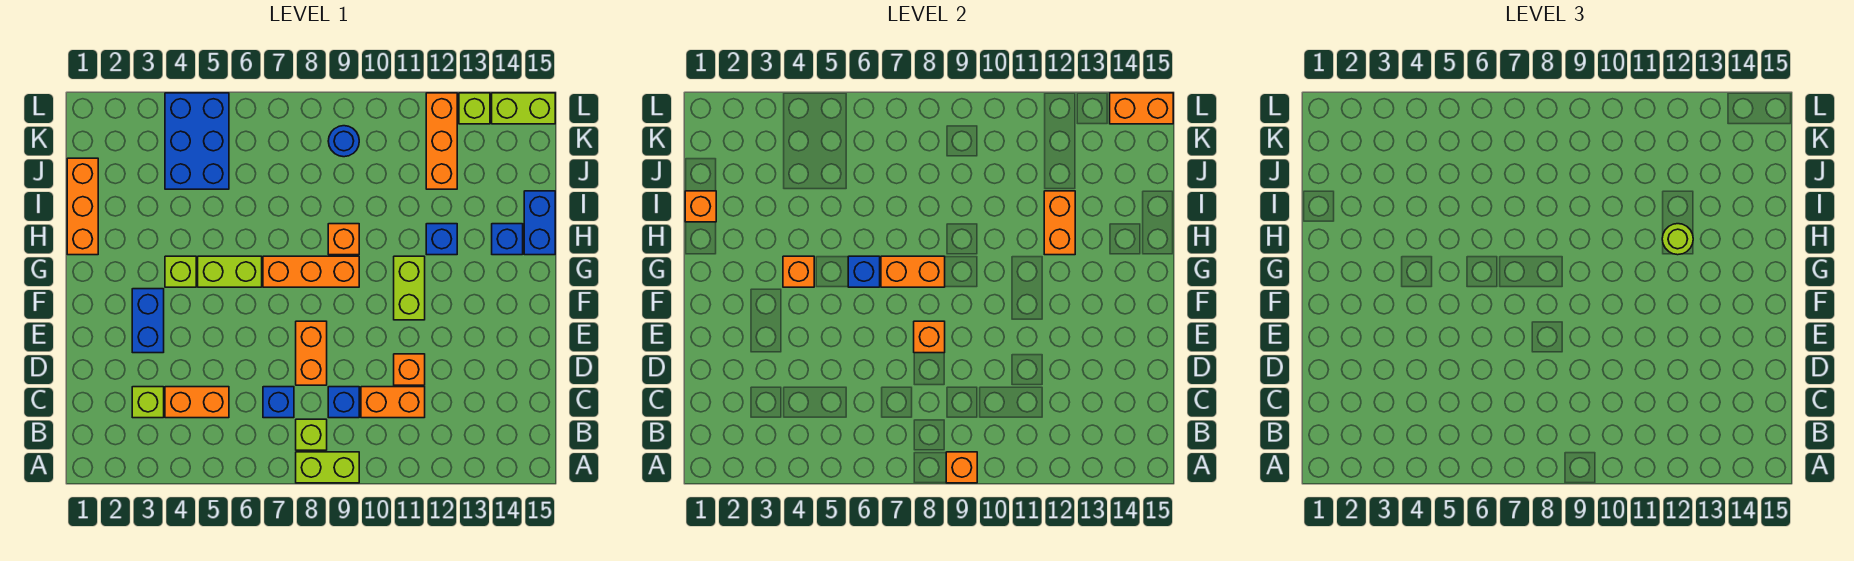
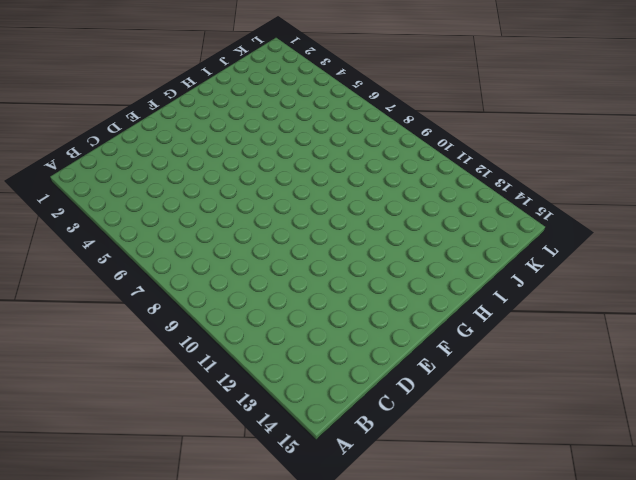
none -> lime 1x2 brick [296,452,359,483]
none -> lime 1x1 brick [296,419,327,450]
none -> lime 1x1 brick [132,387,164,418]
none -> orange 1x2 brick [165,387,229,418]

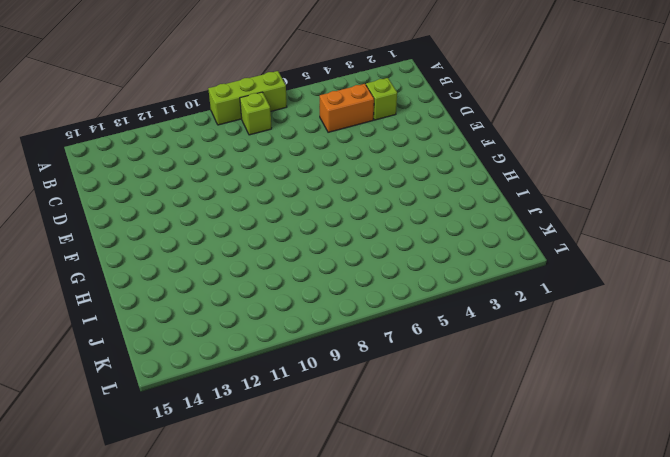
lime 1x3 brick [208,71,287,125] -> lime 1x2 brick [296,452,359,483]
none -> blue 1x1 brick [263,387,294,418]
none -> blue 1x1 brick [328,387,359,418]
none -> orange 1x2 brick [361,387,425,418]
none -> orange 1x2 brick [296,321,327,385]

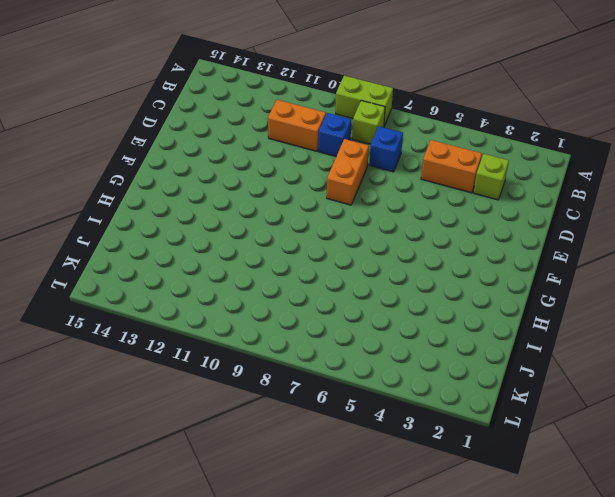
none -> orange 1x1 brick [394,354,425,385]
none -> blue 1x2 brick [132,289,164,353]
none -> lime 1x2 brick [394,256,425,320]
none -> lime 1x1 brick [165,256,196,287]

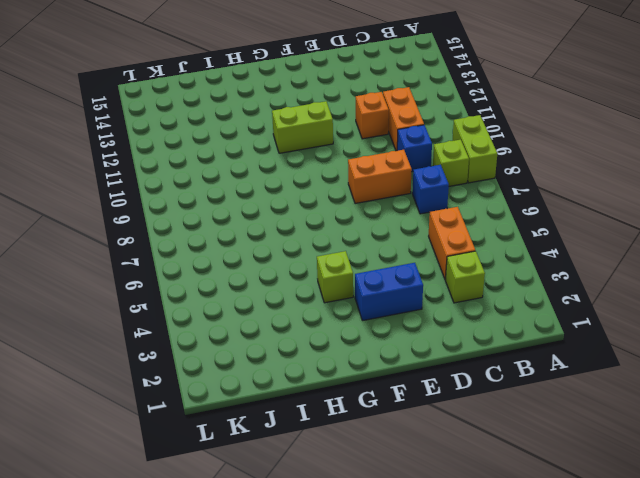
none -> lime 1x2 brick [198,256,262,287]
none -> orange 1x3 brick [263,256,359,287]
none -> orange 1x3 brick [67,158,98,255]
none -> orange 1x1 brick [328,224,359,255]

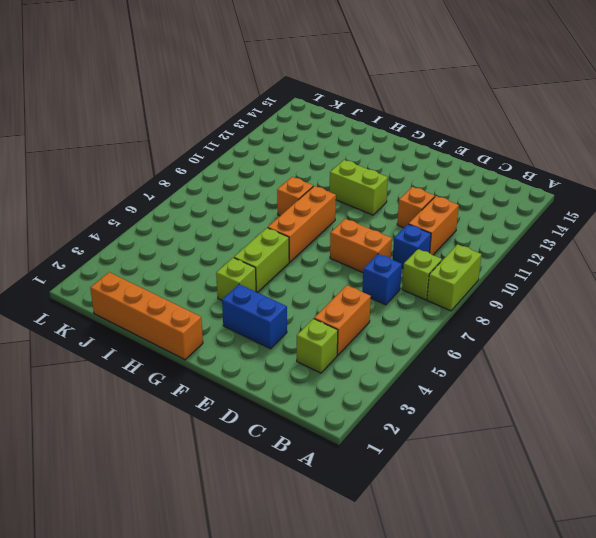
orange 1x4 brick [90,272,203,360] -> orange 1x3 brick [67,158,98,255]
none -> blue 1x1 brick [426,224,457,255]
none -> blue 1x1 brick [492,224,523,255]
none -> blue 1x2 brick [524,191,555,255]
none -> blue 2x3 brick [165,93,229,189]

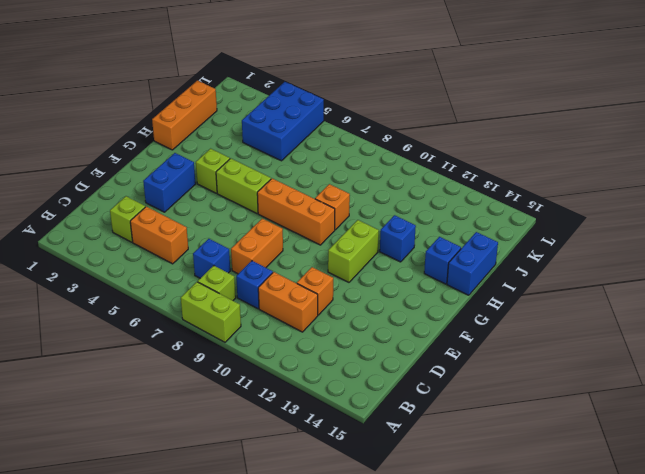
none -> orange 1x3 brick [426,93,457,189]
none -> blue 1x1 round brick [328,126,359,157]
none -> lime 1x1 brick [459,93,490,124]
none -> lime 1x2 brick [492,93,555,124]

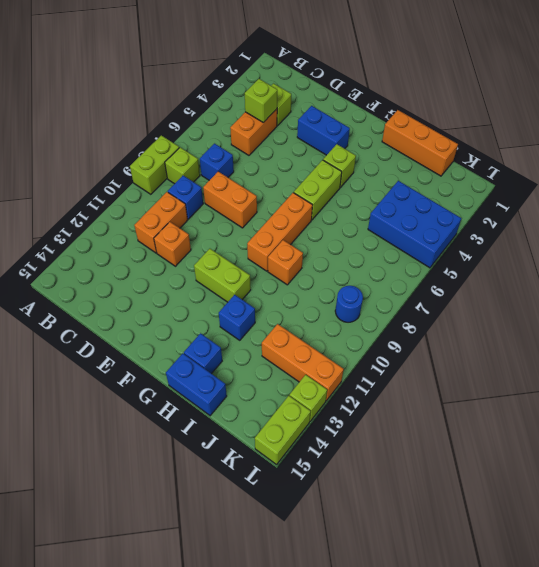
lime 1x1 brick [245,79,277,123] -> none
none -> orange 1x1 brick [946,452,977,483]
none -> orange 1x1 brick [914,321,945,353]
none -> orange 1x1 brick [783,256,814,287]
none -> blue 1x1 brick [848,256,880,287]

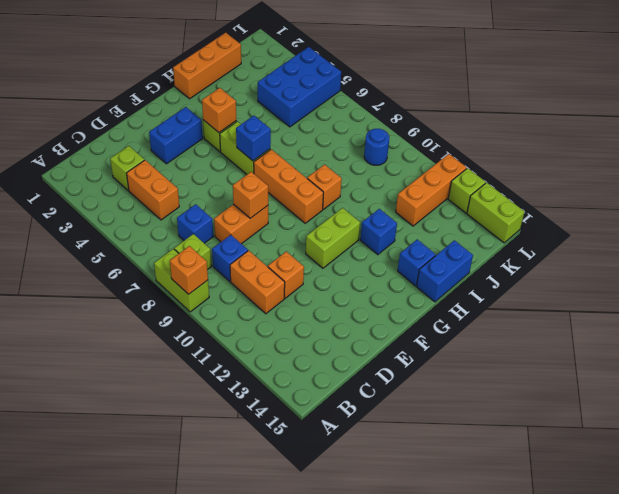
none -> orange 1x2 brick [881,256,945,287]
none -> orange 1x2 brick [1044,191,1075,255]
none -> orange 1x1 brick [685,191,716,222]
none -> orange 1x2 brick [1110,93,1173,124]

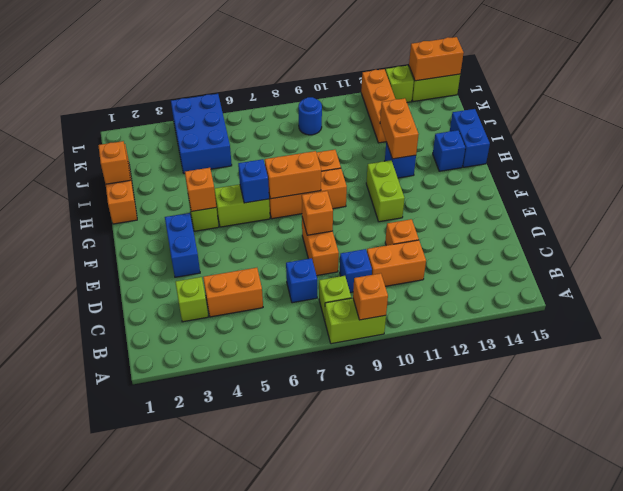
none -> lime 1x1 round brick [1662,224,1693,255]

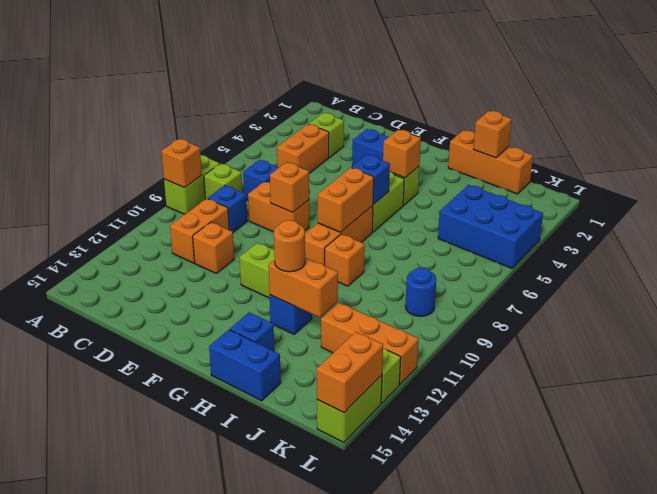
orange 1x1 round brick [274,220,305,272] -> lime 1x1 round brick [1662,224,1693,255]

